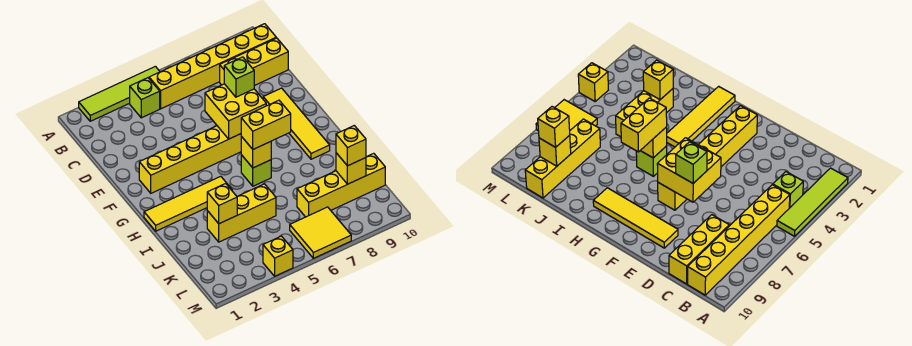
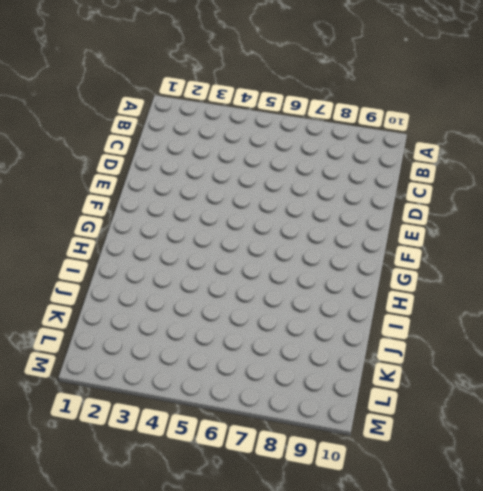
none -> lime 1x4 tile [79,66,160,121]
none -> lime 1x1 brick [130,78,160,118]
none -> yellow 1x6 brick [149,24,276,109]

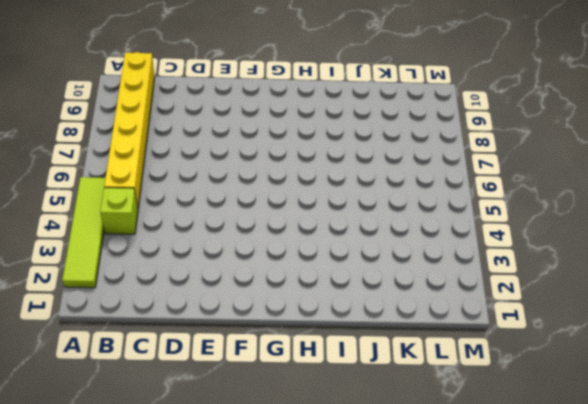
none -> yellow 1x3 brick [220,38,288,86]
none -> yellow 1x4 tile [263,88,330,159]
none -> yellow 1x6 brick [139,126,241,193]

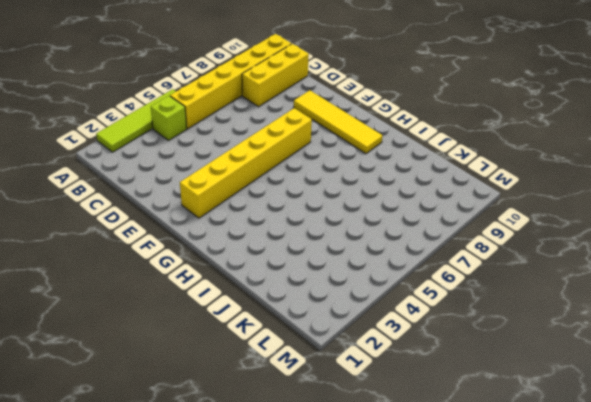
none -> yellow 1x4 tile [144,176,232,231]
none -> lime 1x1 brick [241,155,271,186]
none -> yellow 1x3 brick [207,184,276,242]

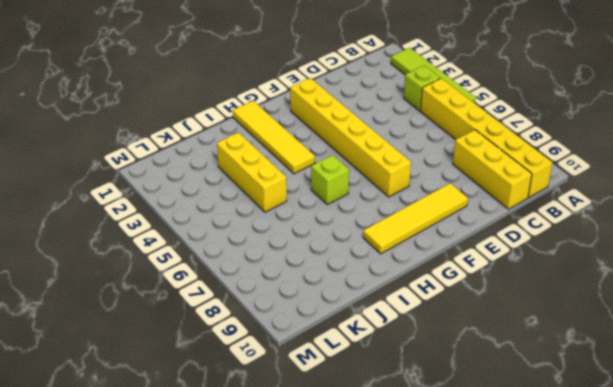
none -> yellow 1x4 brick [297,153,385,217]
none -> yellow 2x2 tile [290,207,351,258]
none -> yellow 1x1 brick [263,236,293,276]

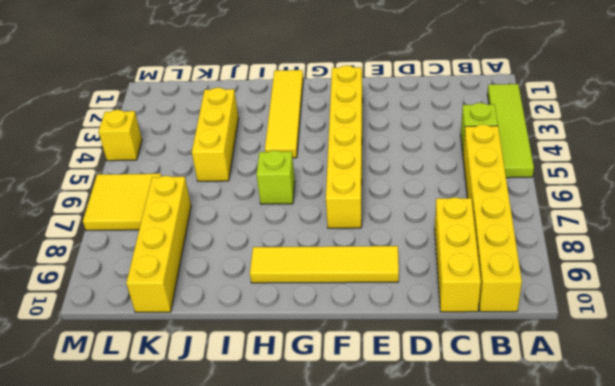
none -> yellow 2x2 brick [205,84,266,139]
none -> yellow 1x1 brick [241,136,271,168]
none -> yellow 1x1 brick [207,183,237,224]

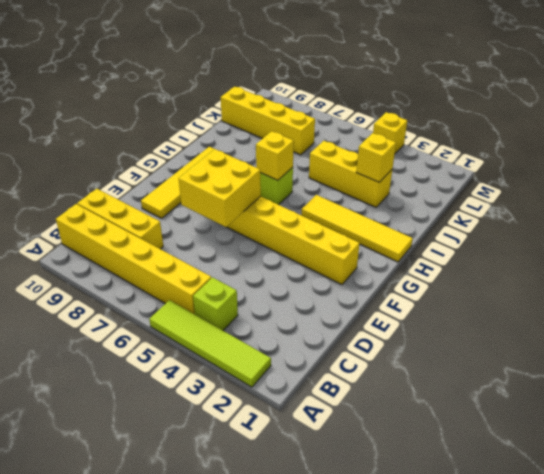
none -> yellow 2x2 tile [290,207,351,258]
none -> yellow 1x1 brick [336,153,366,184]
none -> lime 1x1 brick [224,57,254,97]

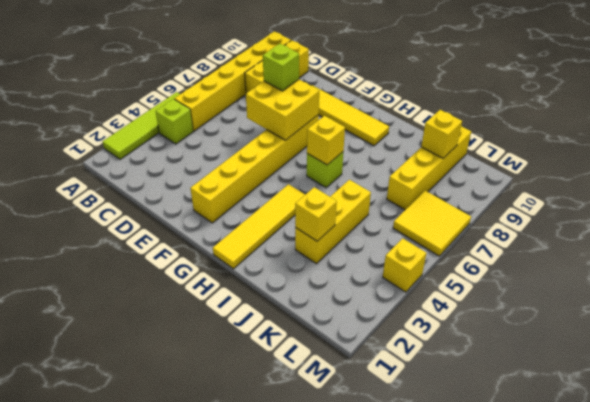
none -> yellow 1x2 brick [241,100,291,149]
none -> yellow 1x1 brick [336,126,366,166]

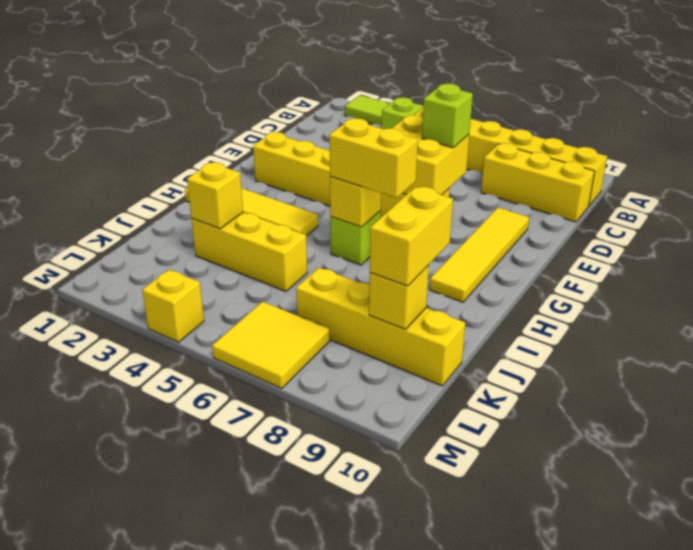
yellow 1x2 brick [370,187,453,286] -> yellow 1x1 brick [336,126,366,166]

